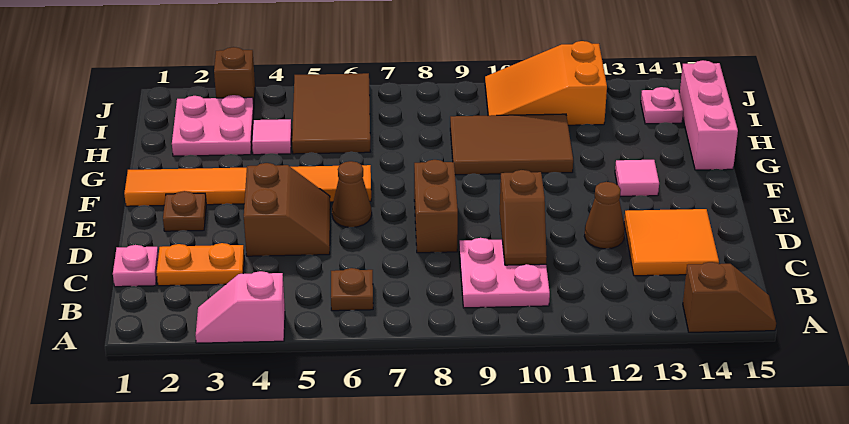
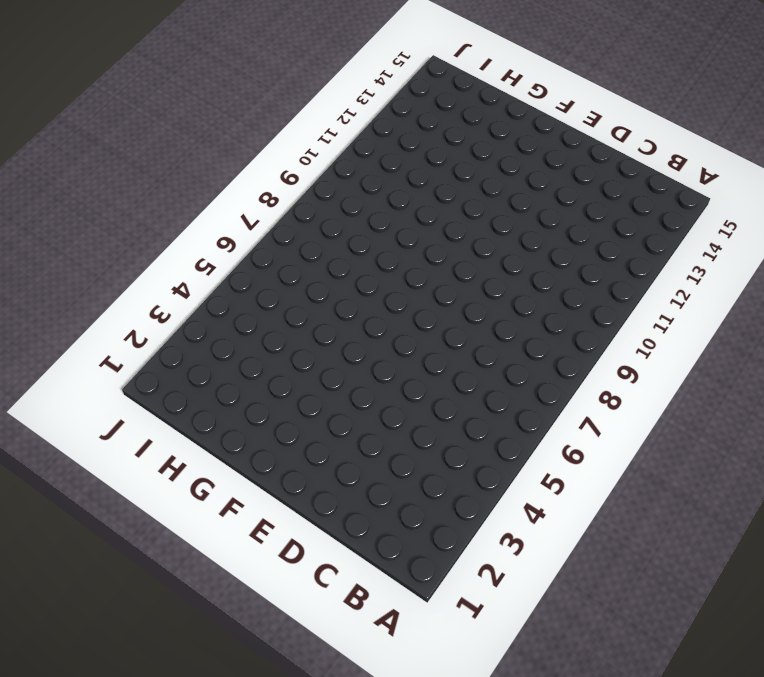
none -> pink 1x2 slope [196,271,285,343]
none -> brown 1x2 slope [683,262,776,332]
none -> brown 1x1 plate [331,268,373,311]

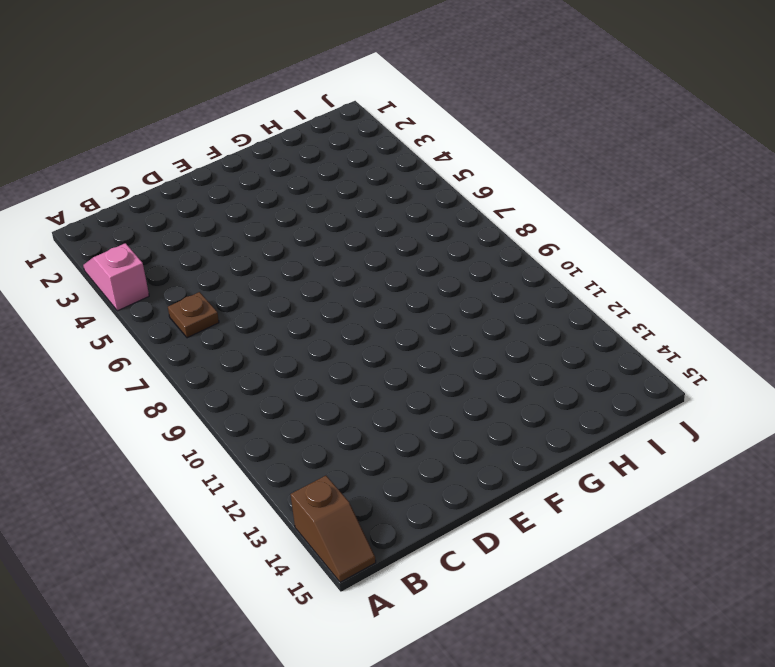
none -> pink 2x2 plate [459,238,550,308]
none -> pink 1x1 plate [113,245,158,287]
none -> orange 1x2 plate [156,243,244,286]

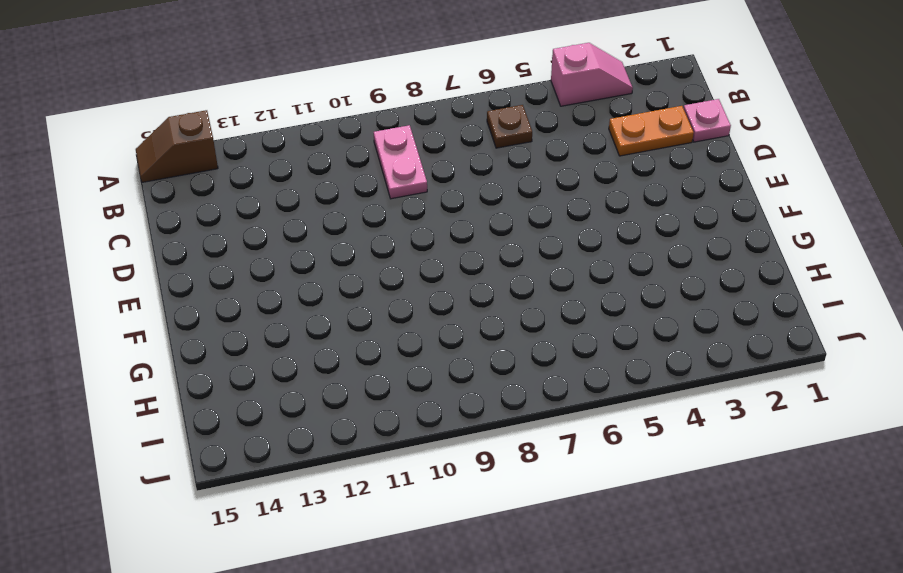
pink 1x2 plate [374,125,427,199] -> pink 2x2 plate [459,238,550,308]
none -> orange 2x2 tile [624,209,719,276]
none -> brown 2x2 slope [244,163,330,256]
none -> brown 1x2 brick [414,160,458,253]

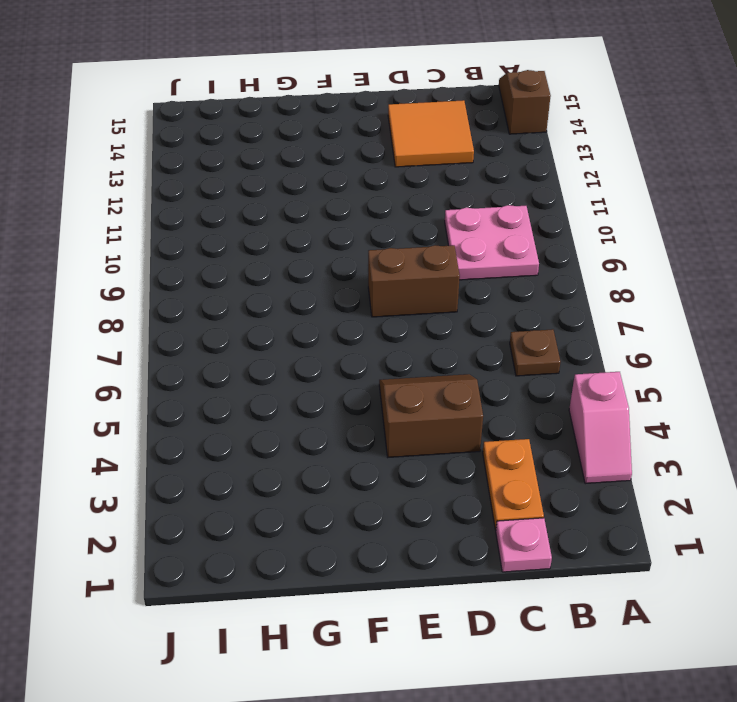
none -> brown 1x1 cone [584,182,625,249]
none -> brown 1x1 plate [163,191,206,231]
none -> brown 1x1 cone [332,161,372,227]

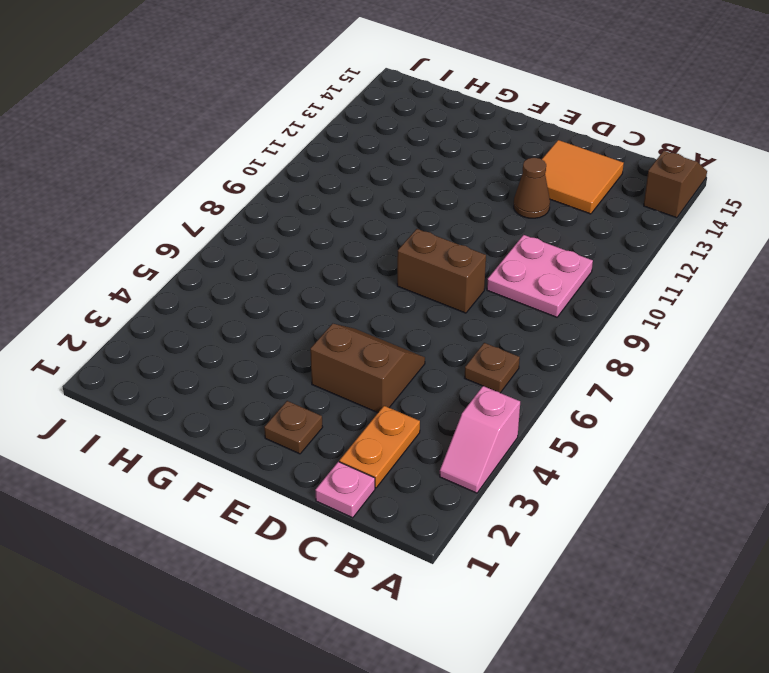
none -> brown 1x1 cone [332,161,372,227]
none -> orange 1x6 tile [124,165,371,206]
none -> pink 1x1 tile [615,160,659,196]

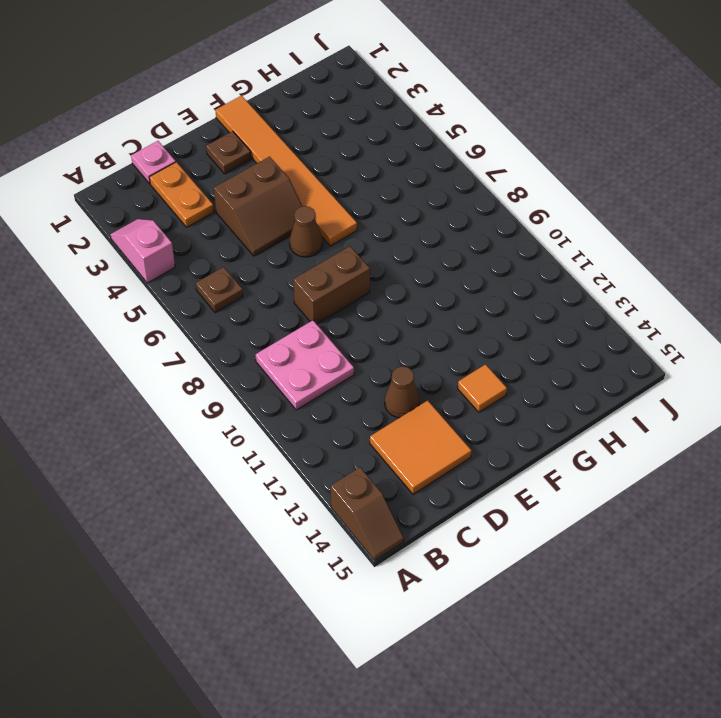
orange 1x1 tile [458,364,507,412] -> pink 1x1 tile [615,160,659,196]
none -> brown 2x3 tile [450,114,573,175]
none -> pink 1x3 brick [680,60,738,170]
none -> pink 2x2 plate [172,95,254,156]

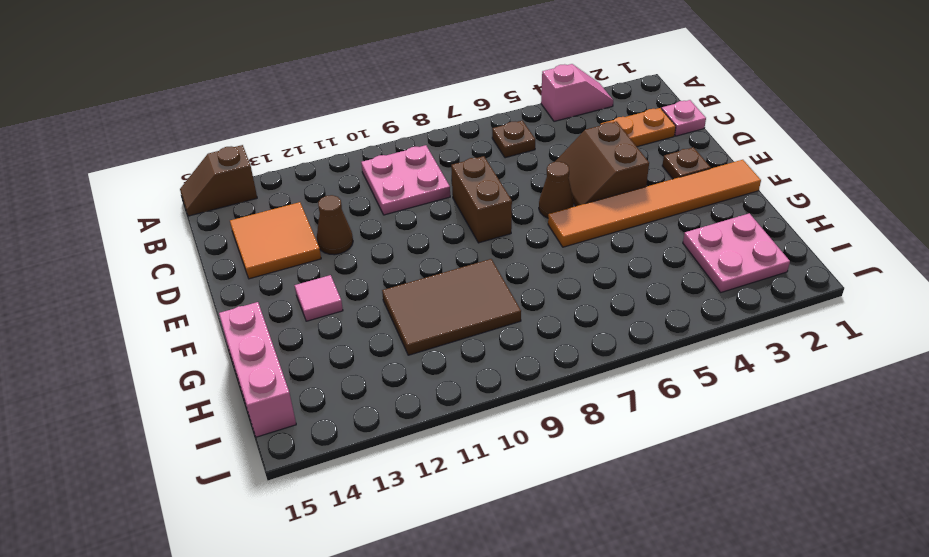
none -> pink 1x1 tile [252,119,292,155]
none -> brown 2x3 tile [292,73,370,154]
none -> orange 2x3 slope [485,41,607,125]

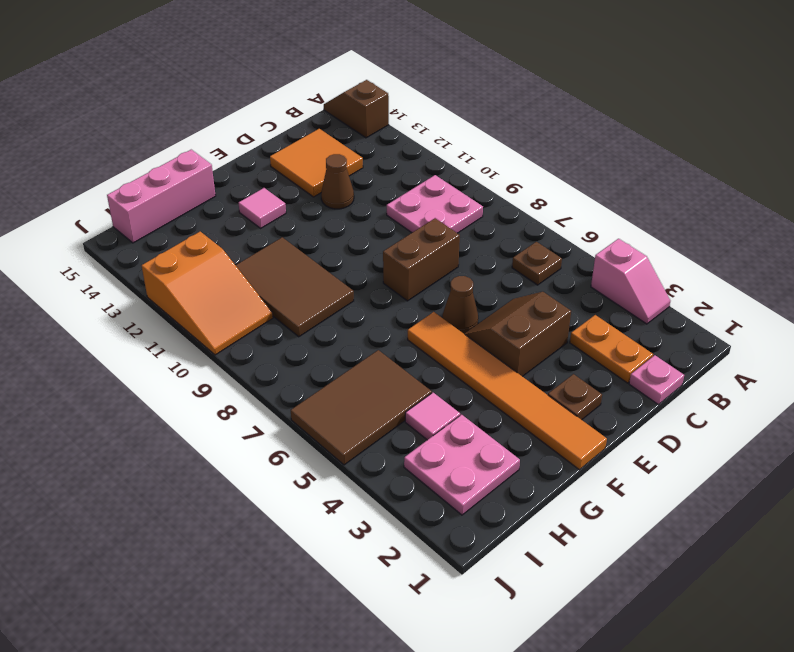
none -> pink 1x1 plate [641,87,683,124]
none -> brown 1x1 brick [214,47,255,105]
none -> brown 1x2 slope [500,170,547,265]

